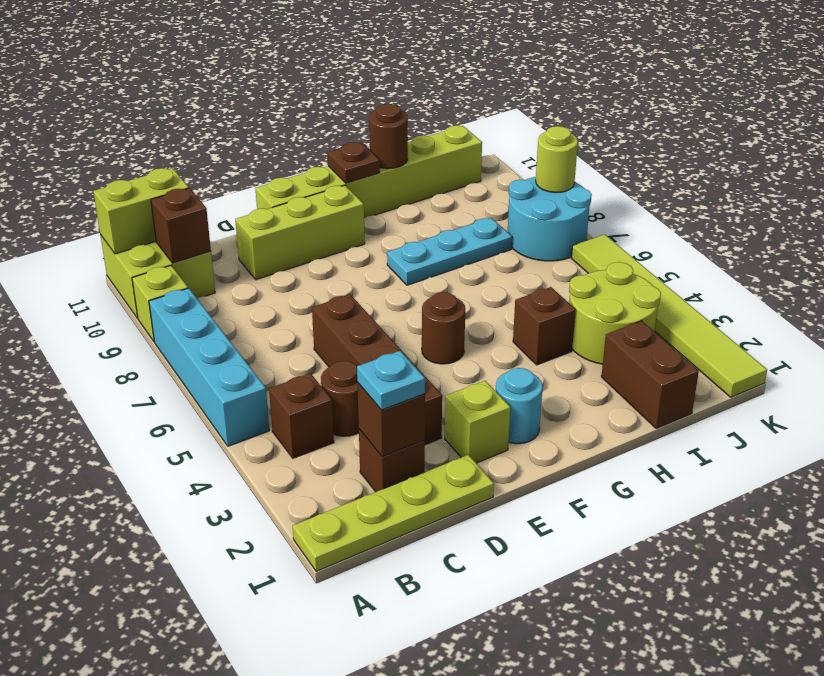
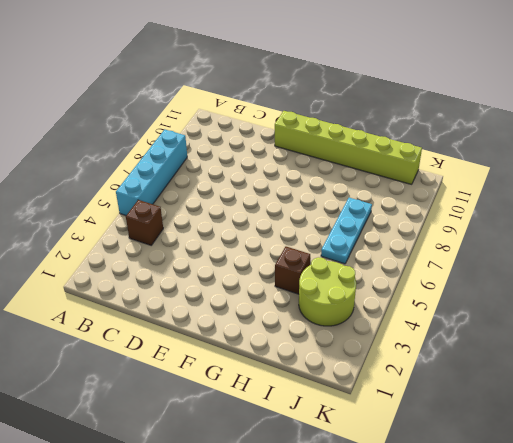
cyan 1x3 plate [321,198,372,264] -> cyan 1x3 plate turned to [387,218,512,285]
none -> lime 1x4 plate [293,455,494,571]
none -> lime 1x1 brick [132,266,188,342]
none -> lime 2x2 brick [100,235,215,318]

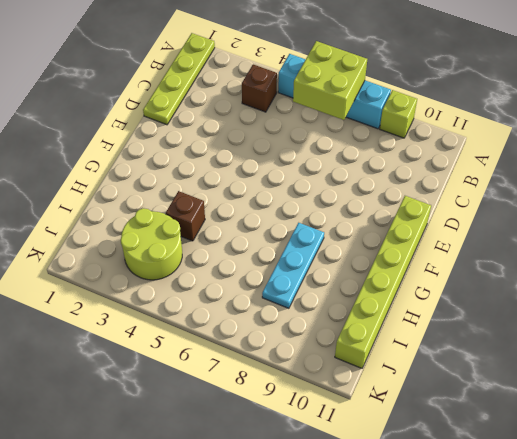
lime 2x2 brick [293,41,367,120] -> lime 2x2 brick moved to [100,235,215,318]
none -> brown 1x1 brick [359,429,425,492]
none -> brown 1x1 round brick [321,361,359,436]
none -> brown 1x4 brick [312,294,442,445]

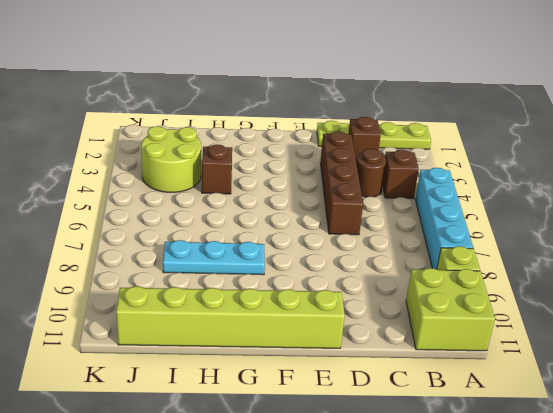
none -> lime 1x3 brick [235,185,365,280]
none -> lime 1x1 brick [445,381,510,463]
none -> cyan 1x1 round brick [496,368,543,444]

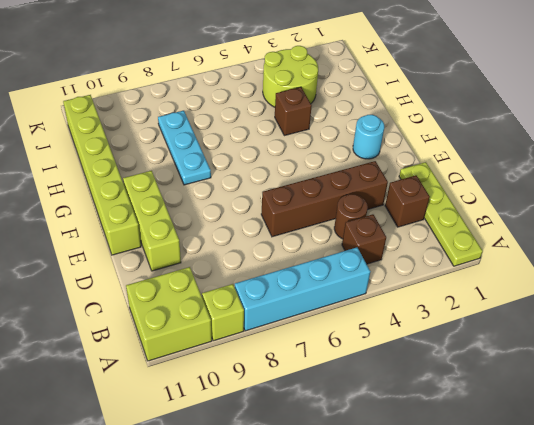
none -> lime 1x1 brick [445,381,510,463]
none -> brown 1x1 round brick [422,292,465,364]
none -> brown 1x2 brick [601,321,699,428]

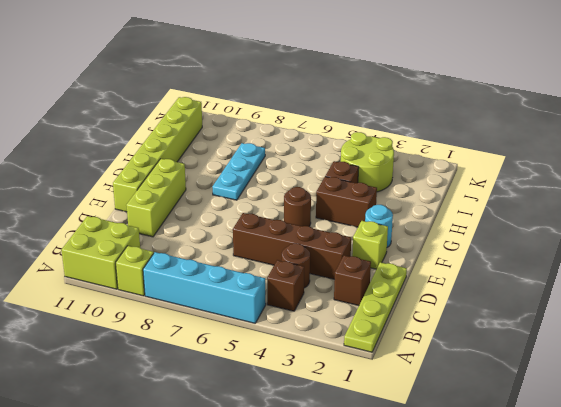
brown 1x2 brick [316,177,377,227] -> brown 1x2 brick moved to [601,321,699,428]
none -> cyan 2x2 round brick [508,177,592,261]
none -> lime 1x6 tile [571,234,767,397]
none -> lime 1x2 brick [93,168,189,254]

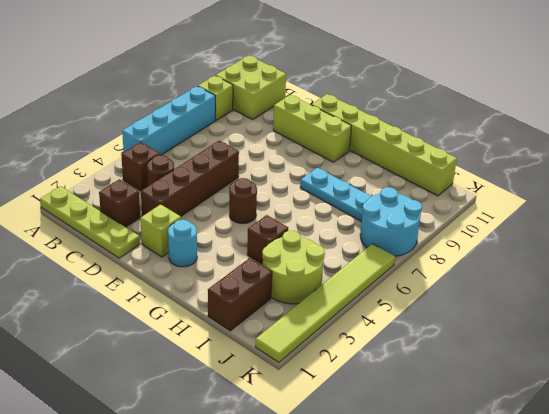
none -> lime 1x2 brick [93,168,189,254]
none -> brown 1x1 brick [151,188,211,263]
none -> brown 1x1 brick [357,383,425,457]

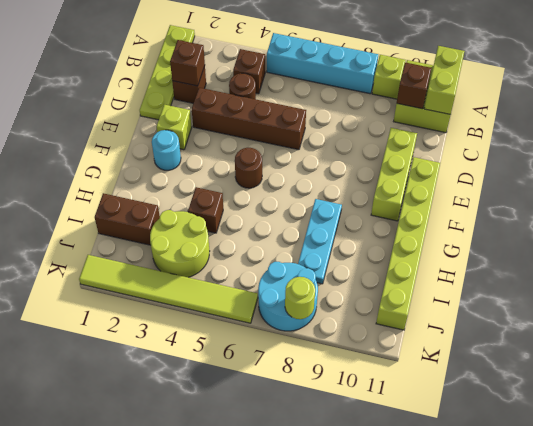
none -> brown 1x1 plate [327,142,380,183]
none -> brown 1x1 round brick [369,104,408,169]
none -> cyan 1x1 plate [357,351,425,410]

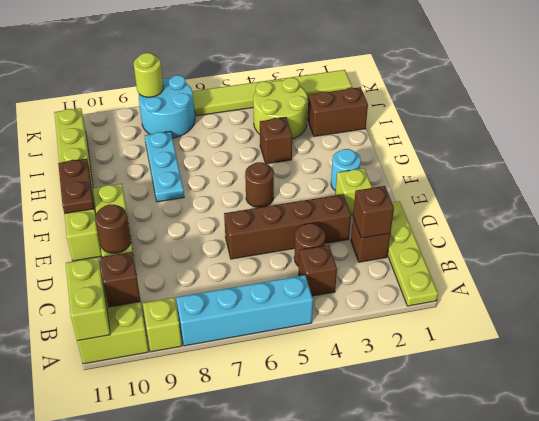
brown 1x1 round brick [95,204,131,253] -> brown 1x1 round brick moved to [369,104,408,169]
brown 1x2 plate [58,159,94,214] -> brown 1x1 plate [327,142,380,183]
none -> cyan 1x1 plate [357,351,425,410]

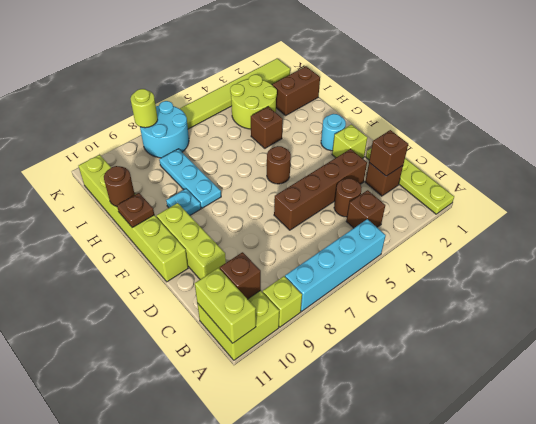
cyan 1x1 plate [166,189,201,215] -> cyan 1x1 plate moved to [357,351,425,410]

